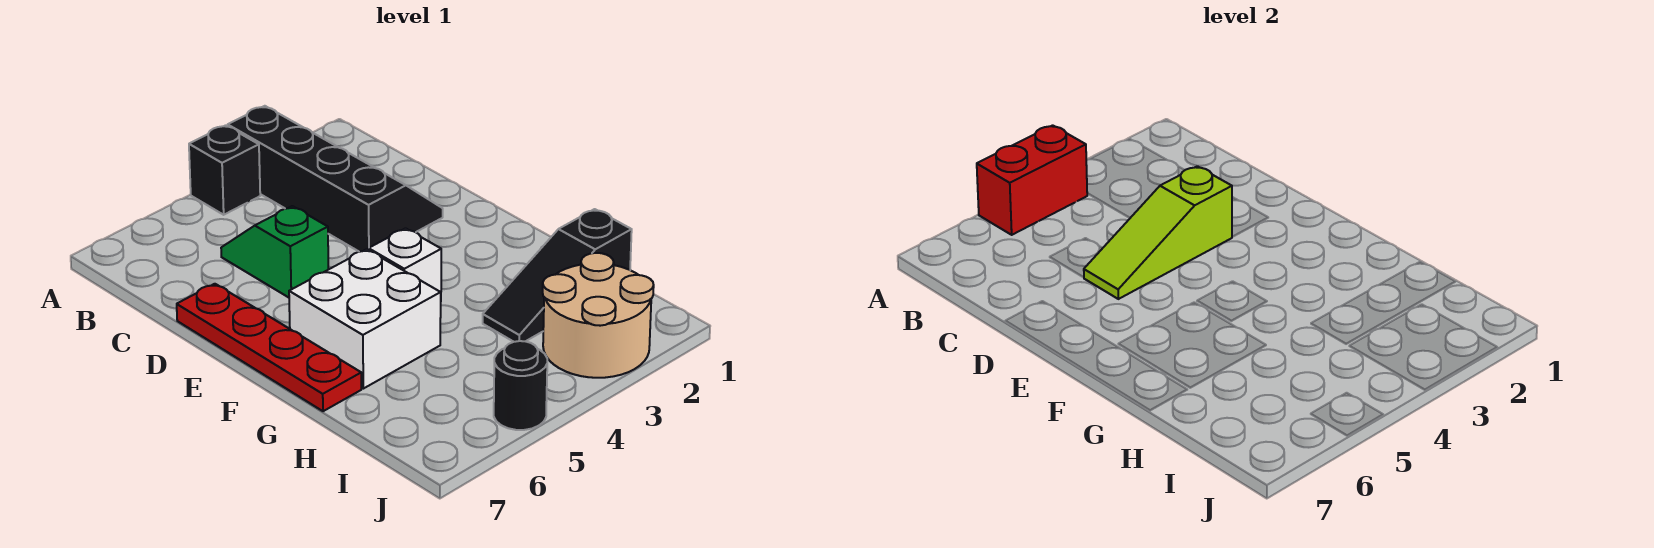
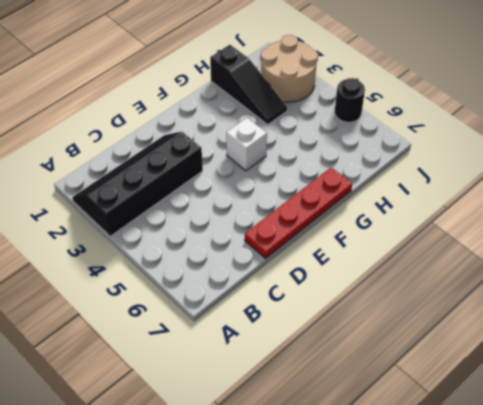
none -> black 1x1 brick [189,125,260,215]
none -> green 1x2 slope [221,206,328,298]

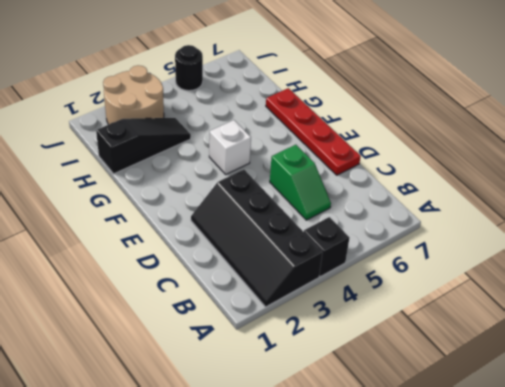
none -> white 2x2 brick [289,249,441,389]
none -> red 1x2 brick [977,125,1087,235]

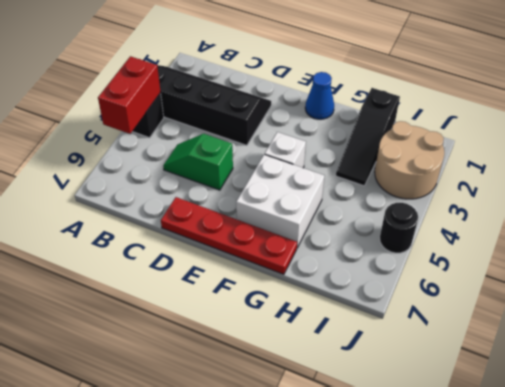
blue 1x1 cone [305,72,334,119] -> none
none -> lime 1x3 slope [1084,166,1232,299]

